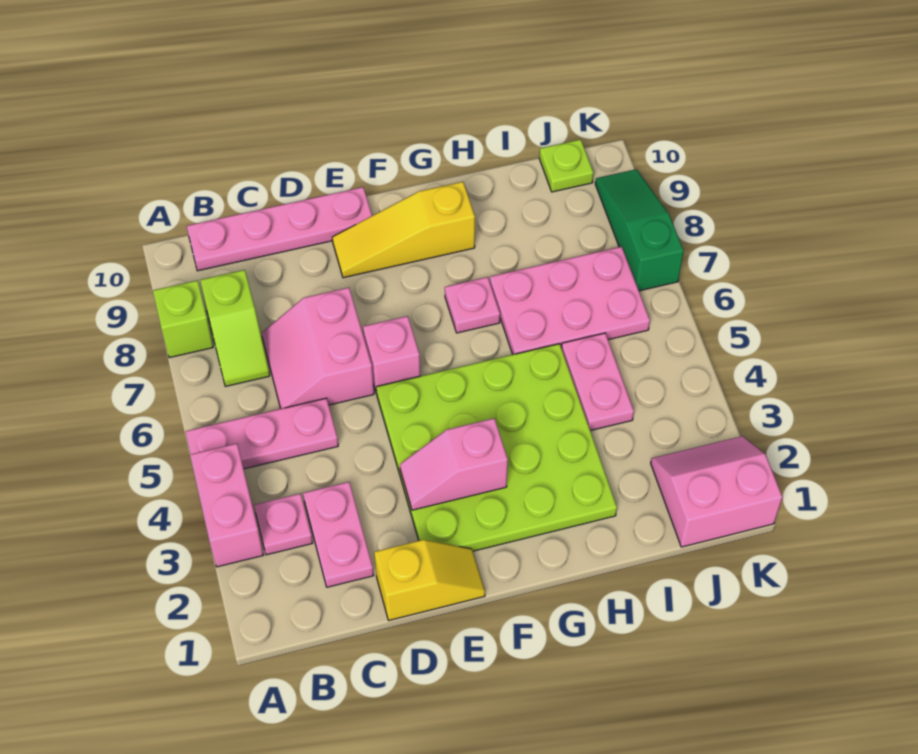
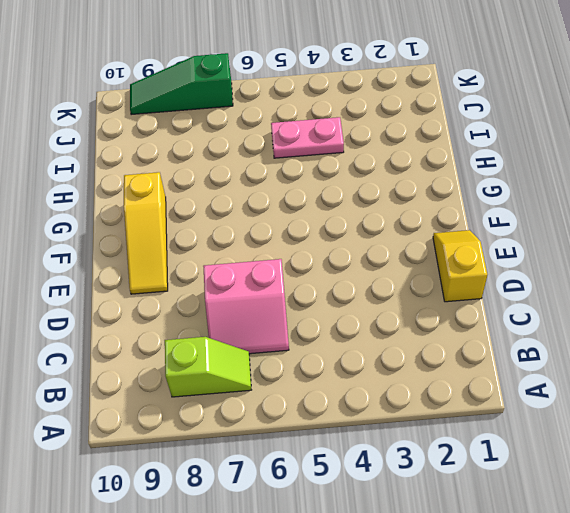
none -> pink 1x2 brick [190,444,263,567]
none -> pink 1x3 plate [185,398,338,469]
none -> lime 1x1 brick [153,280,213,358]

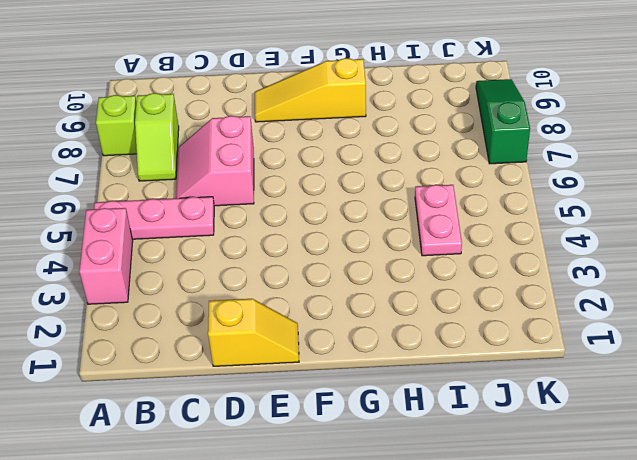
none -> pink 1x1 plate [254,494,313,555]
none -> pink 1x4 plate [187,187,372,271]
none -> pink 1x2 plate [303,482,374,587]

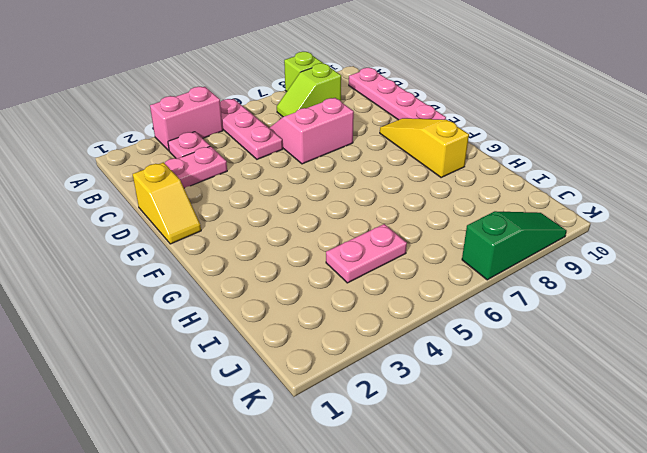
none -> lime 4x4 plate [376,344,617,551]
none -> pink 1x1 brick [363,316,420,394]
none -> pink 1x1 plate [445,277,500,333]

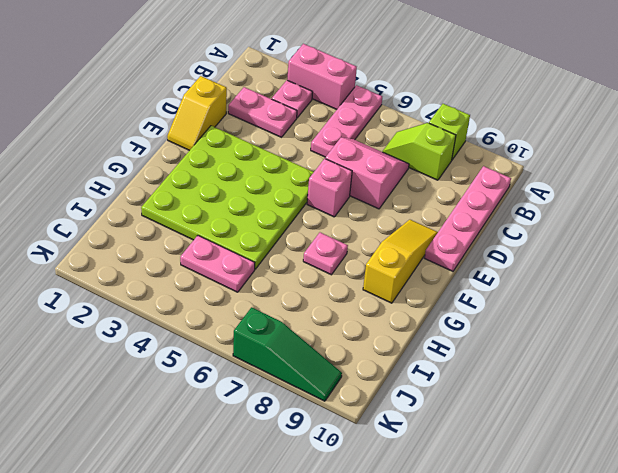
none -> pink 2x3 plate [490,247,650,354]
none -> pink 2x2 slope [651,436,783,547]
none -> lime 1x1 plate [539,139,593,192]

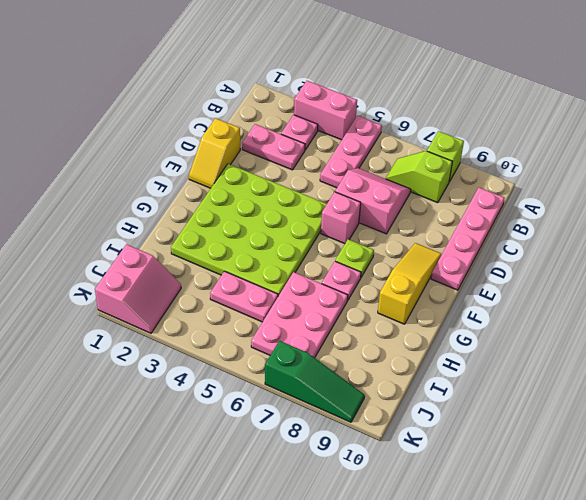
lime 1x1 plate [335,239,374,277] -> lime 1x1 plate moved to [539,139,593,192]
none -> pink 1x2 slope [400,418,508,510]

